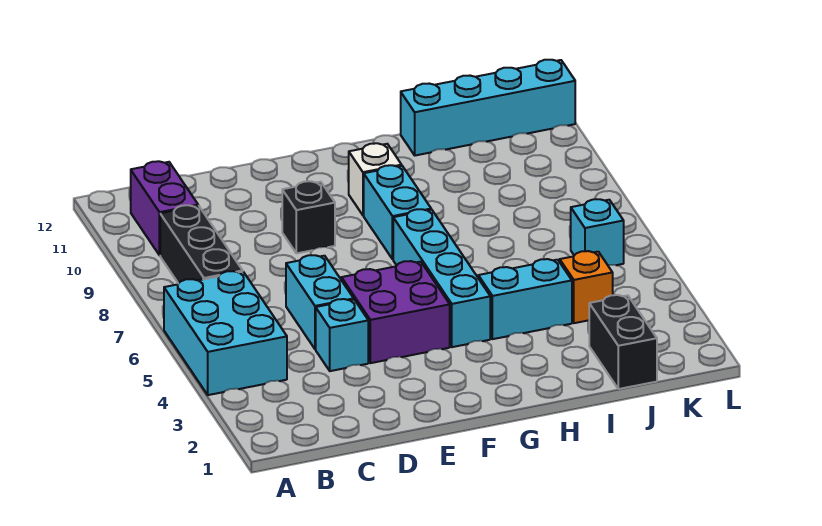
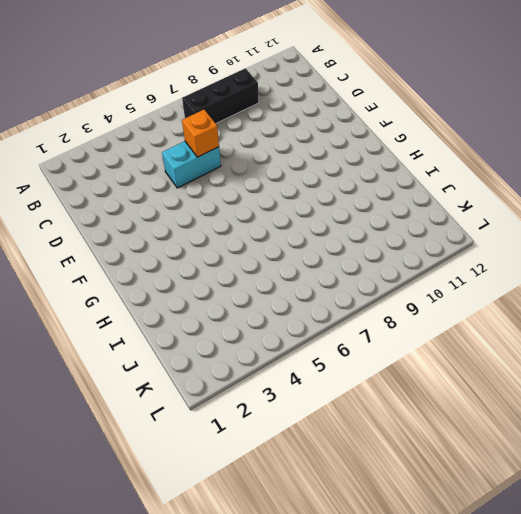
orange 1x1 brick [182,110,219,157] -> orange 1x1 brick moved to [560,251,613,323]
none -> cyan 2x3 brick [164,271,287,395]
none -> purple 1x2 brick [131,161,198,255]
none -> cyan 1x1 brick [316,299,368,371]

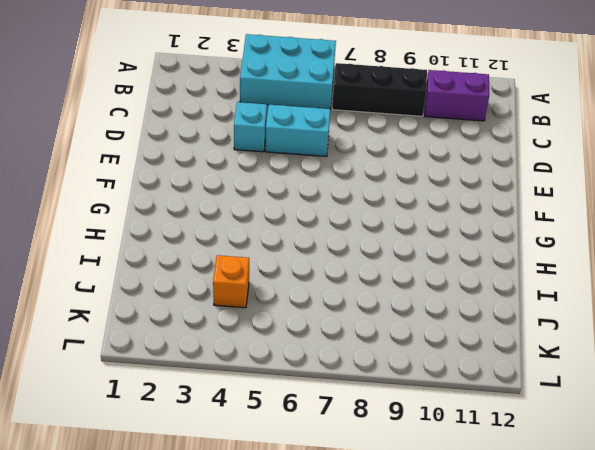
none -> purple 2x2 brick [341,261,450,363]
none -> black 1x1 brick [282,181,335,253]
none -> cyan 1x4 brick [393,209,490,347]

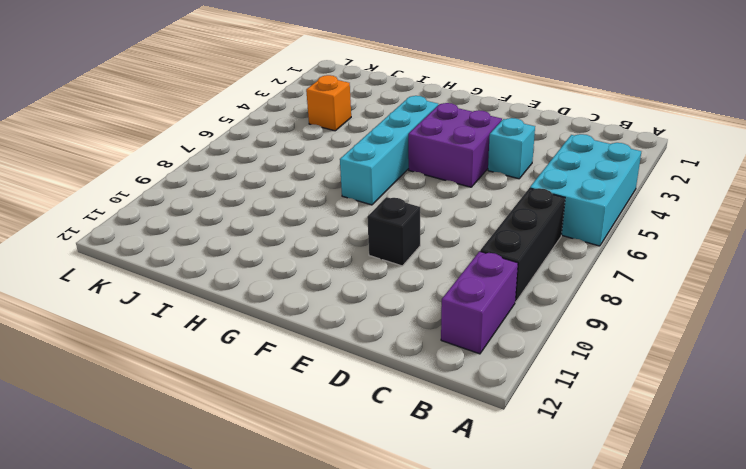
none -> cyan 1x2 brick [286,255,354,349]
none -> cyan 1x2 brick [364,165,431,259]
none -> white 1x1 brick [349,143,402,215]

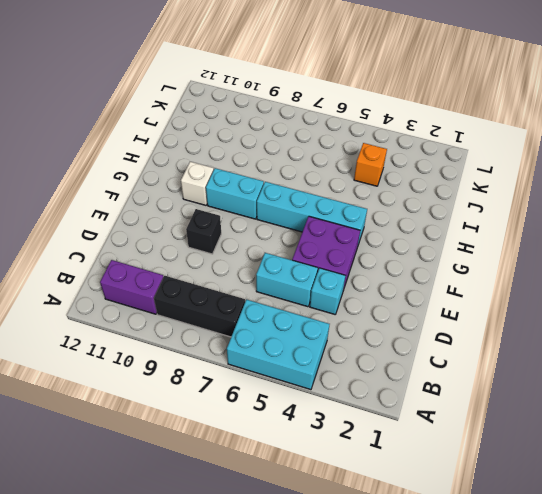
none -> cyan 1x2 brick [478,259,572,339]
none -> cyan 1x4 brick [401,60,575,155]
none -> black 1x2 brick [589,295,657,389]

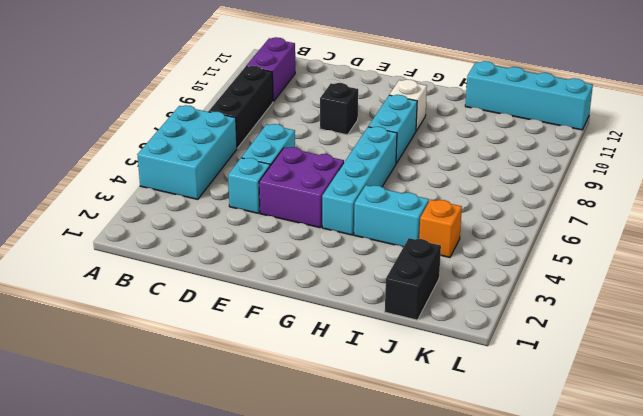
none -> cyan 1x1 brick [571,199,624,265]

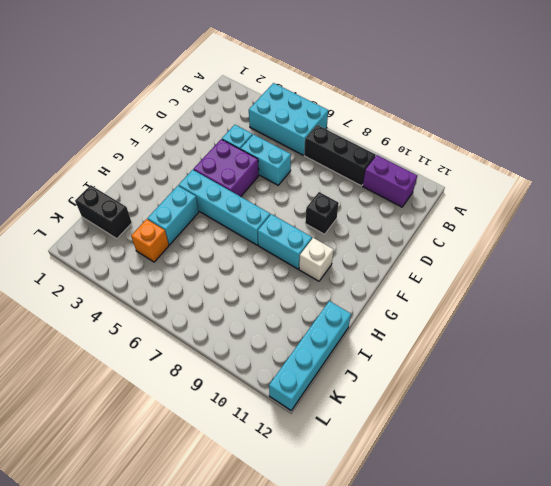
none -> cyan 1x1 brick [571,199,624,265]

